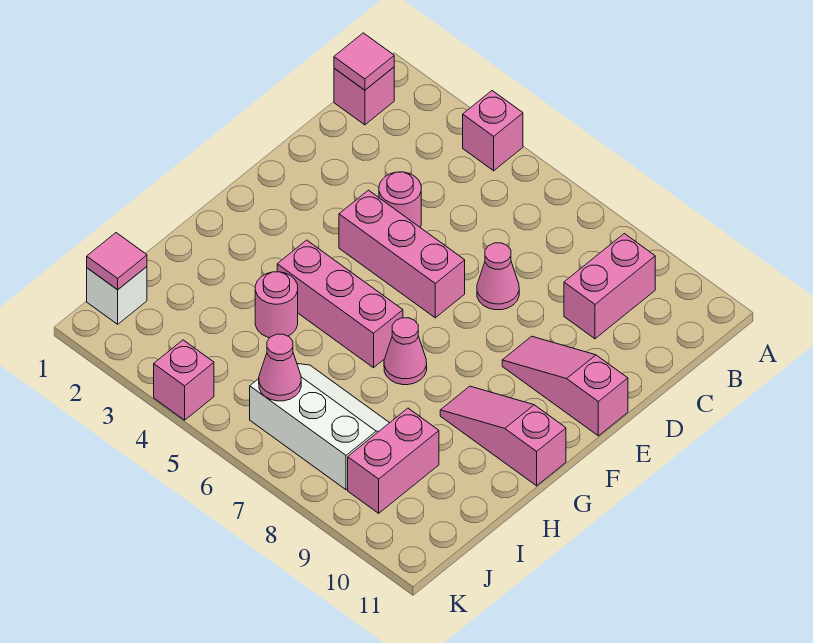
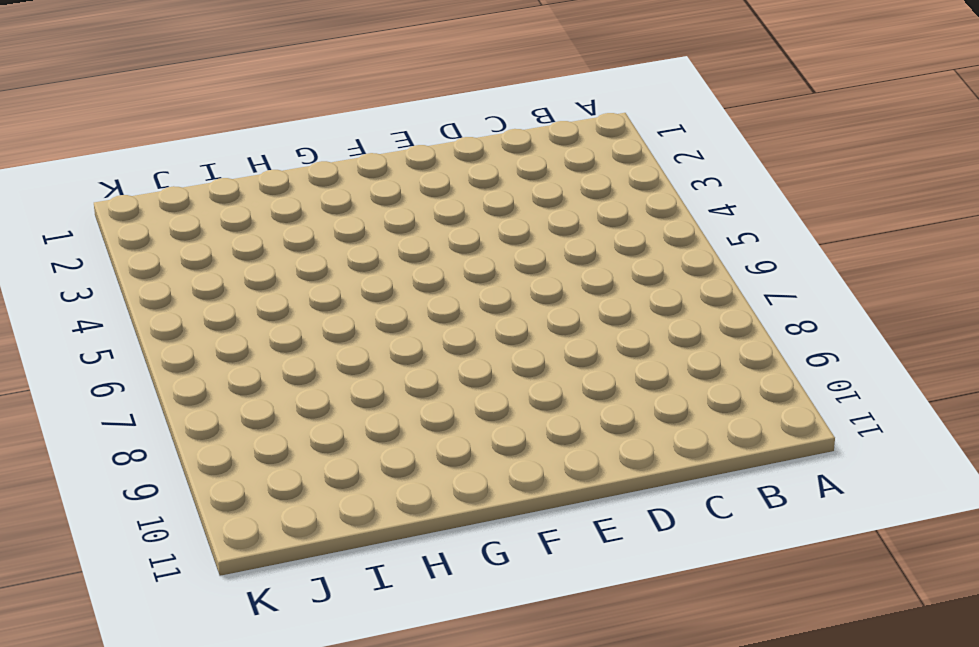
none -> pink 1x1 brick [463,91,523,171]
none -> pink 1x1 brick [334,67,394,125]
none -> pink 1x2 brick [564,234,655,339]

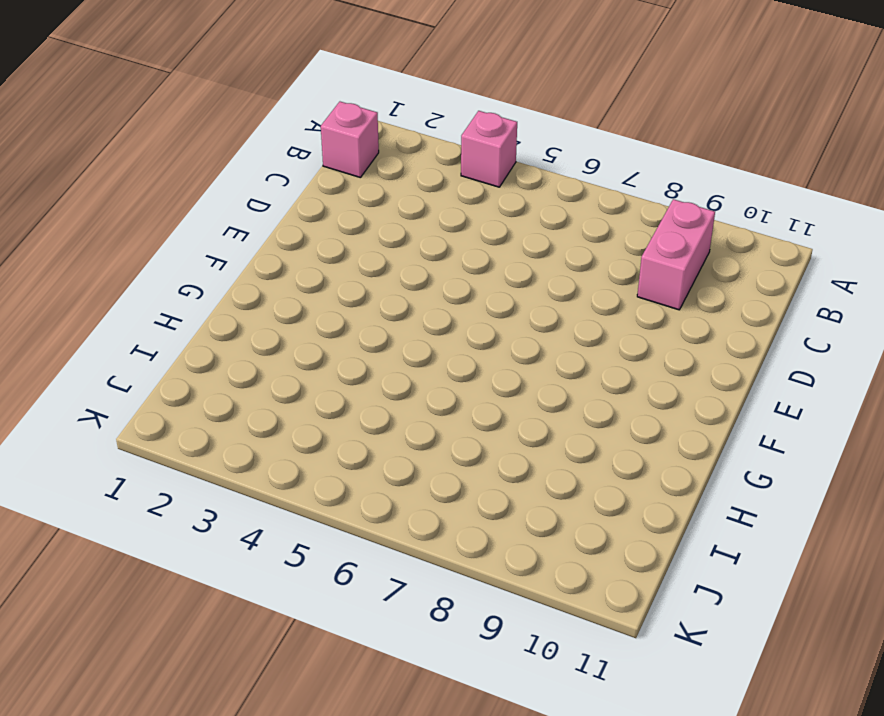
none -> pink 1x1 round brick [379,172,421,227]
none -> pink 1x1 cone [477,243,519,310]
none -> pink 1x3 brick [339,190,465,318]

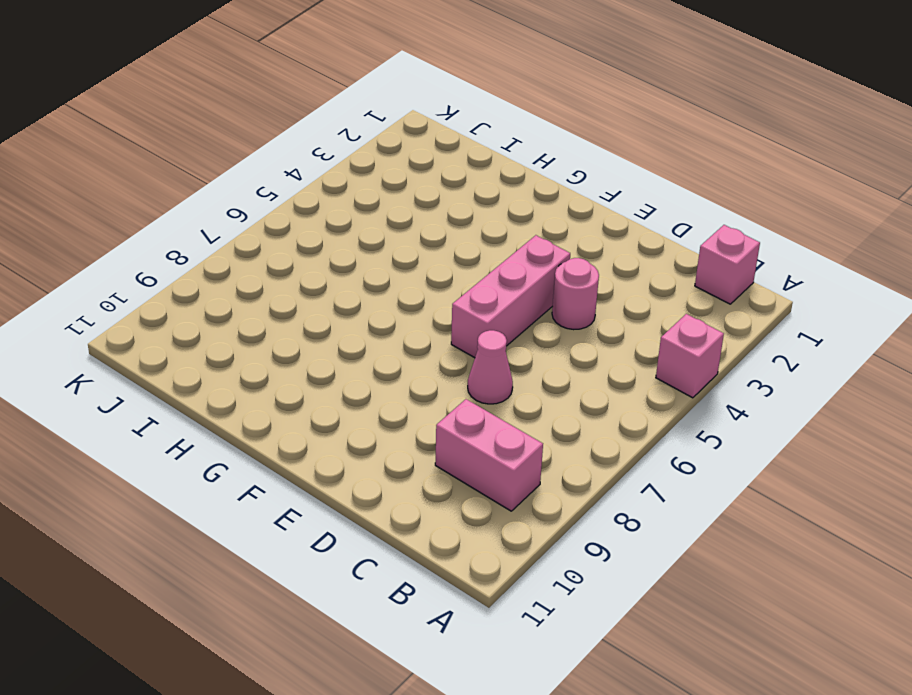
none -> pink 1x3 slope [502,336,628,436]
none -> pink 1x3 brick [277,240,403,368]
none -> pink 1x1 cone [384,318,427,385]

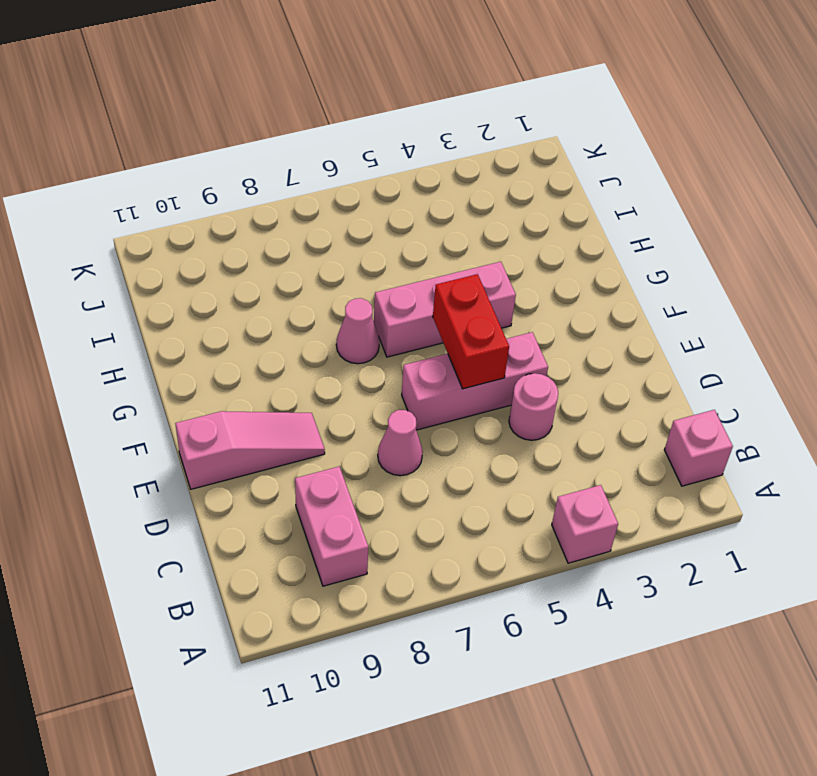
red 1x2 brick [433,274,509,389] -> none
none -> pink 1x3 slope [440,386,566,486]
none -> pink 1x1 round brick [255,272,298,338]
none -> white 2x3 slope [250,364,389,490]

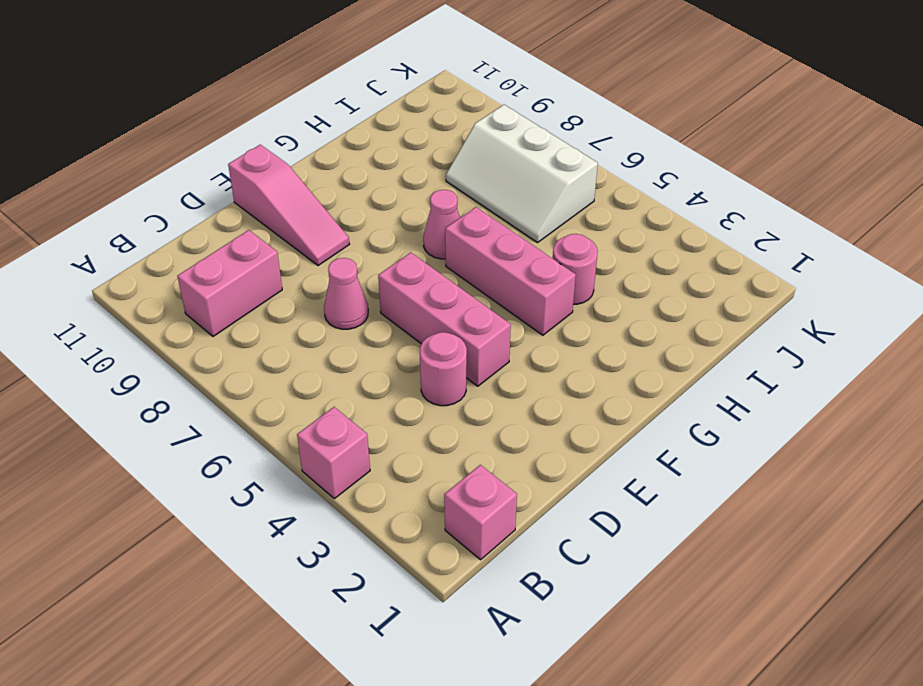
none -> pink 1x3 slope [440,386,566,486]
none -> pink 1x2 brick [348,408,439,513]
none -> white 1x1 brick [87,267,147,324]

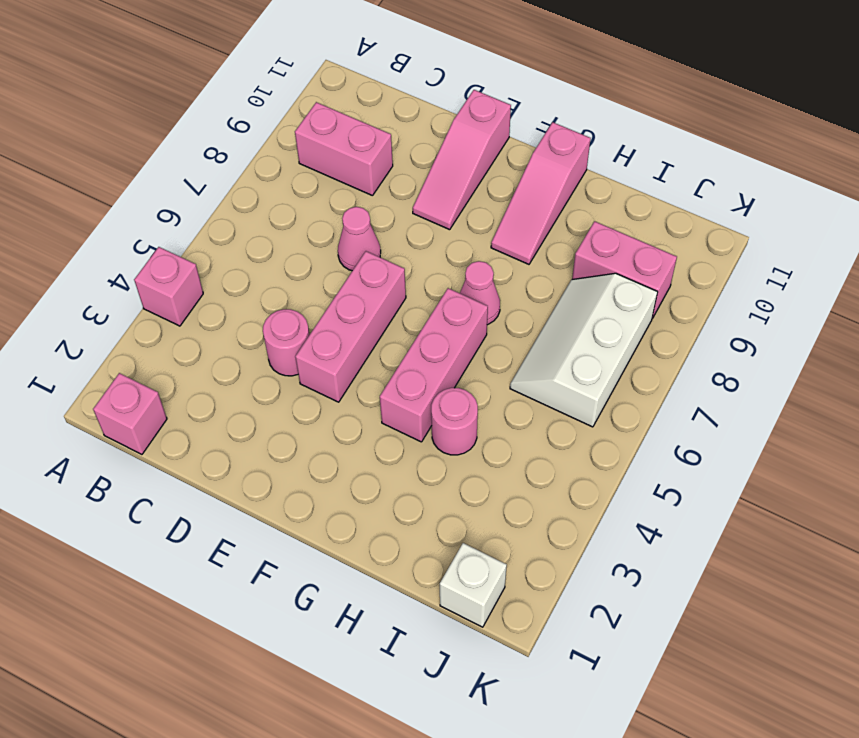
none -> pink 1x1 brick [154,340,214,420]
none -> pink 1x1 tile [334,33,394,90]
none -> pink 1x1 tile [87,233,147,290]

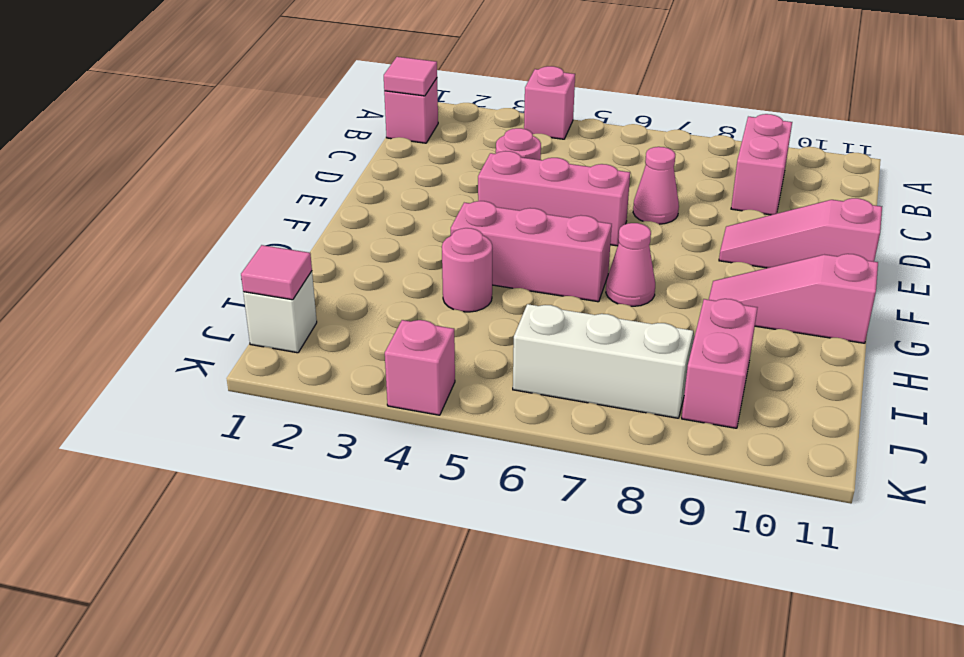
none -> pink 1x1 cone [259,334,301,401]

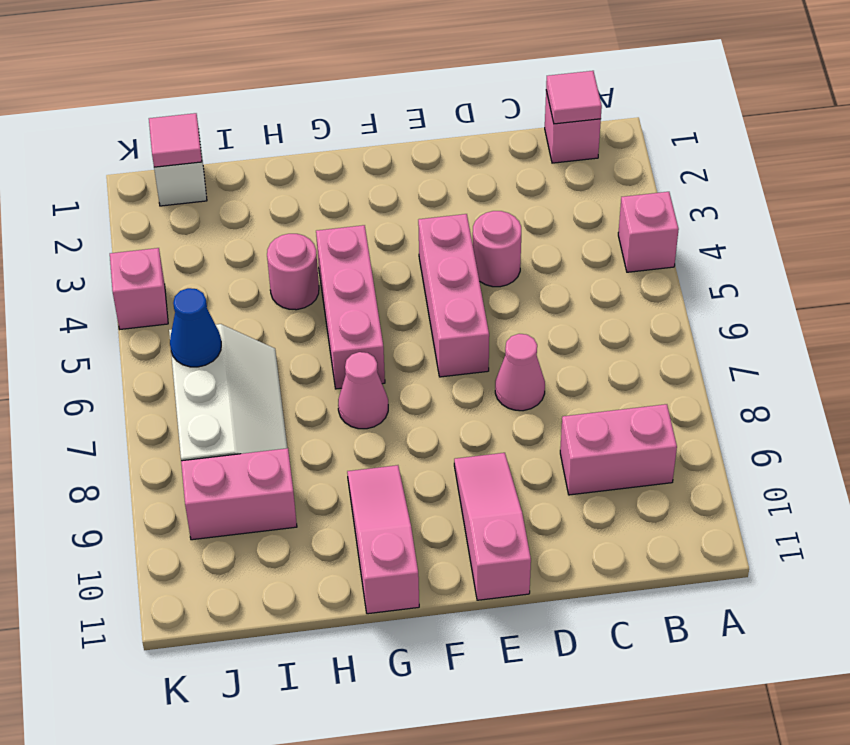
blue 1x1 cone [170,288,221,367] -> pink 1x1 cone [259,334,301,401]

